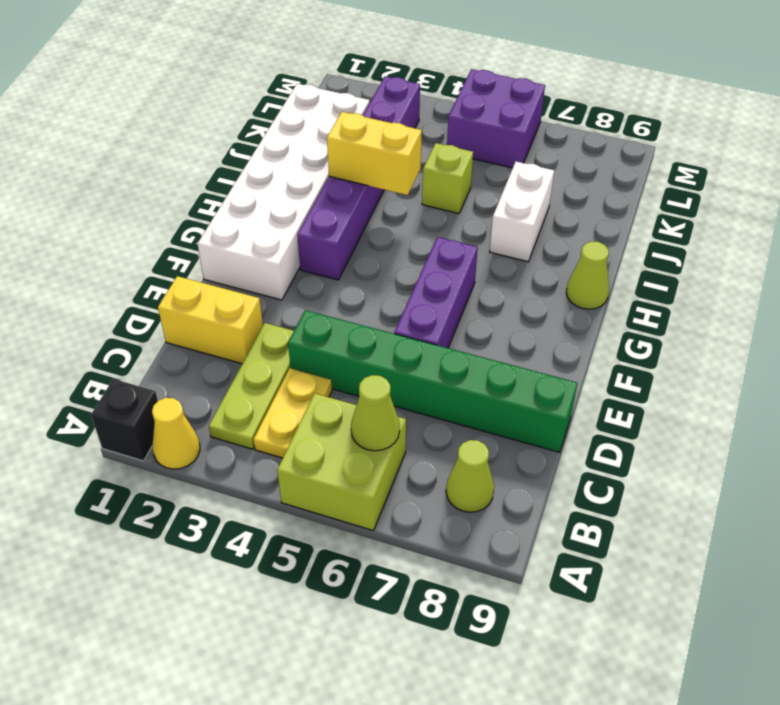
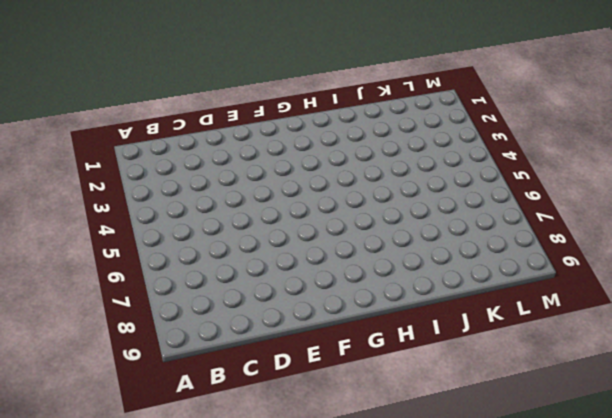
none -> black 1x1 brick [91,379,158,461]
none -> yellow 1x1 cone [152,398,200,469]
none -> lime 2x2 brick [277,393,406,531]

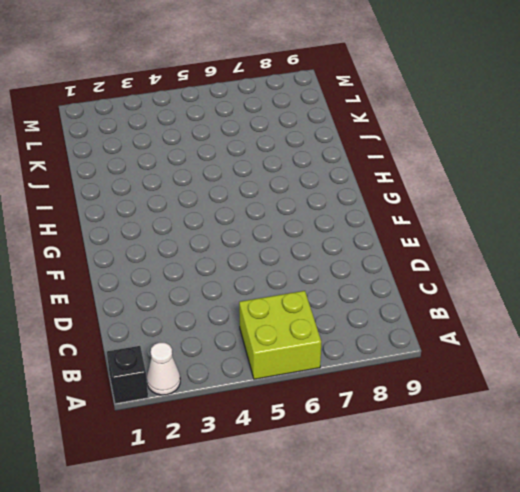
white 1x1 cone [147,343,180,395] -> yellow 1x1 cone [152,398,200,469]
none -> lime 1x3 plate [209,323,294,449]
none -> yellow 1x2 plate [254,368,332,458]
none -> lime 1x1 cone [446,440,494,512]

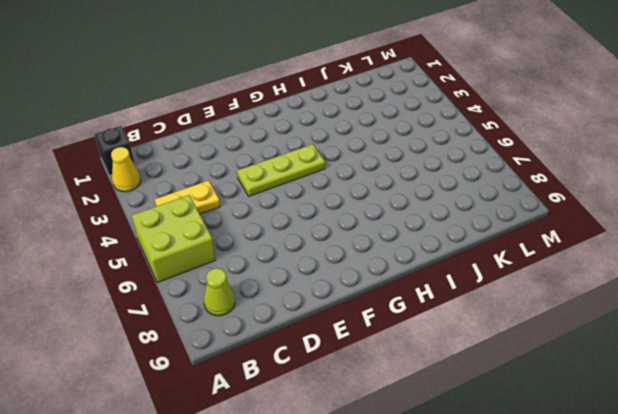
lime 1x3 plate [237,144,325,196] -> lime 1x3 plate moved to [209,323,294,449]
none -> yellow 1x2 brick [158,276,263,364]
none -> green 1x6 brick [288,310,577,452]
none -> purple 1x3 brick [394,237,478,348]

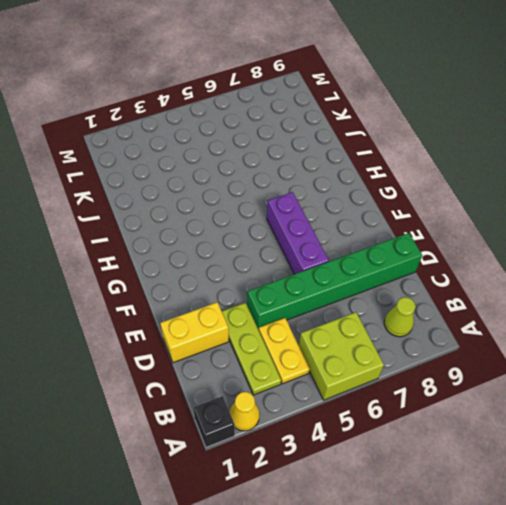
none -> white 2x6 brick [198,84,370,300]
none -> purple 1x6 brick [297,76,420,280]
none -> lime 1x1 cone [566,241,609,309]

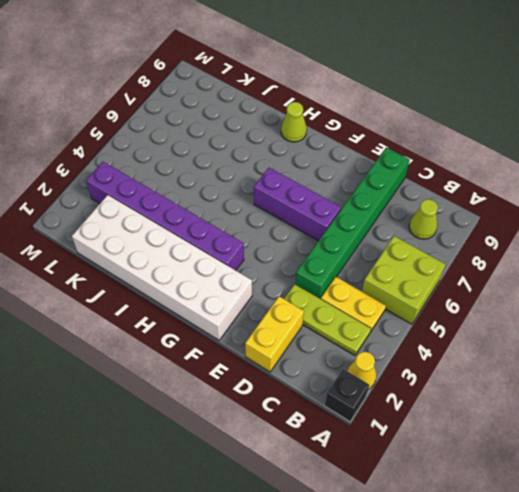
none -> white 1x2 brick [490,162,554,262]
none -> lime 1x1 brick [422,143,473,214]
none -> purple 2x2 brick [447,69,545,168]

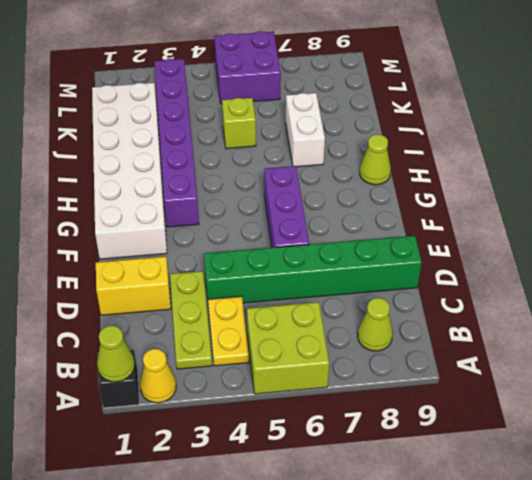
lime 1x1 cone [97,326,135,382] -> lime 1x1 cone moved to [351,375,400,451]
none -> yellow 1x2 brick [327,112,422,195]

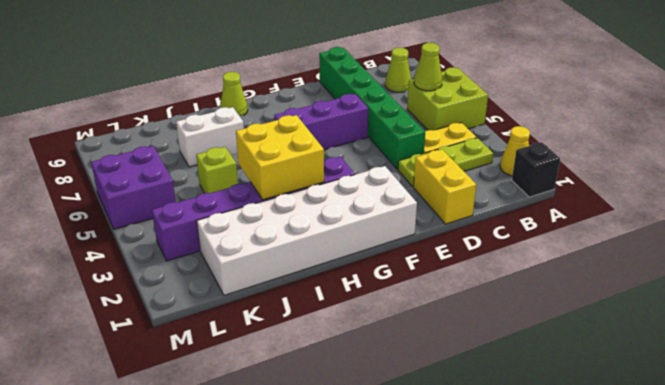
yellow 2x2 brick [236,115,324,200] -> yellow 1x2 brick [327,112,422,195]

